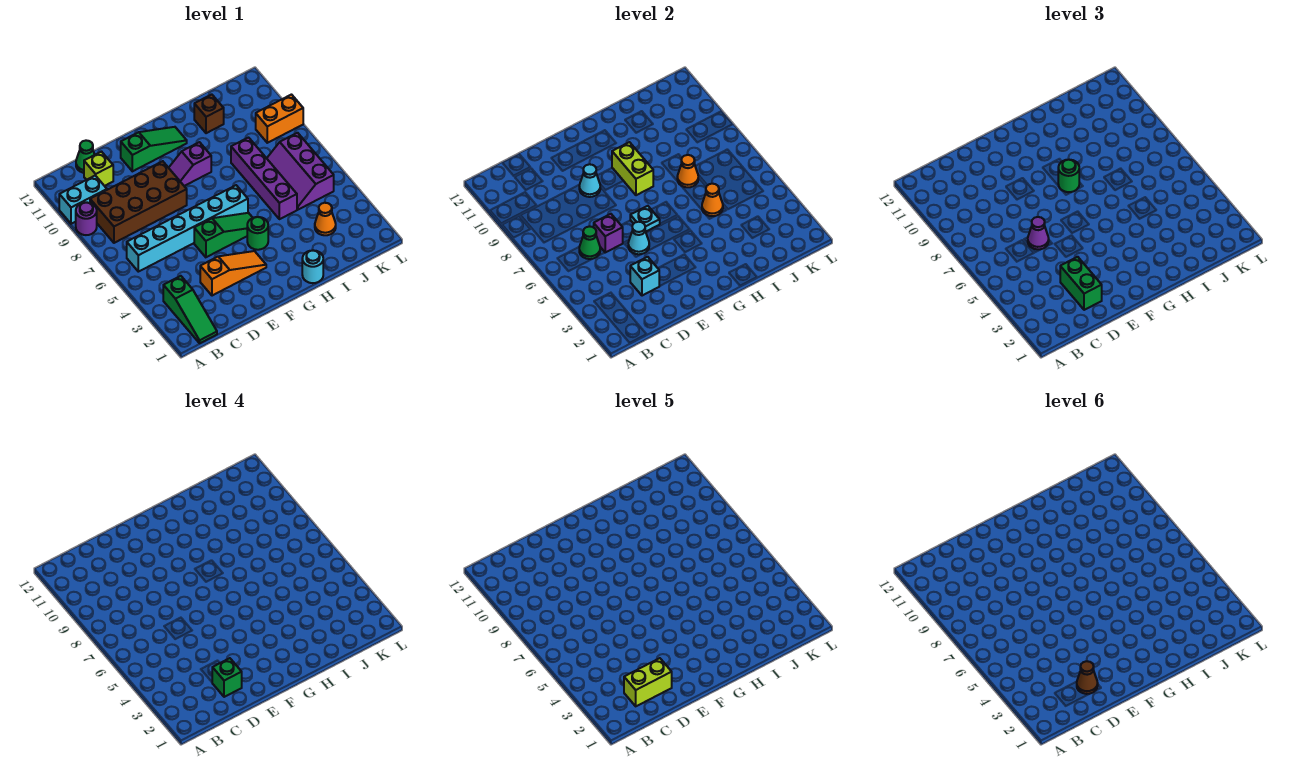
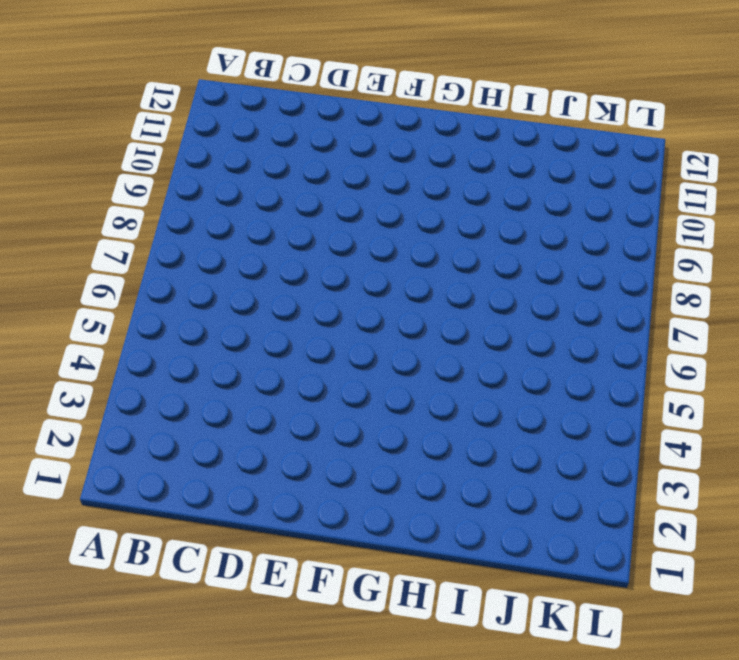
none -> purple 1x1 round brick [76,202,97,235]
none -> cyan 1x2 brick [59,176,107,224]
none -> green 1x3 slope [163,276,217,343]
none -> cyan 1x6 brick [127,185,248,272]

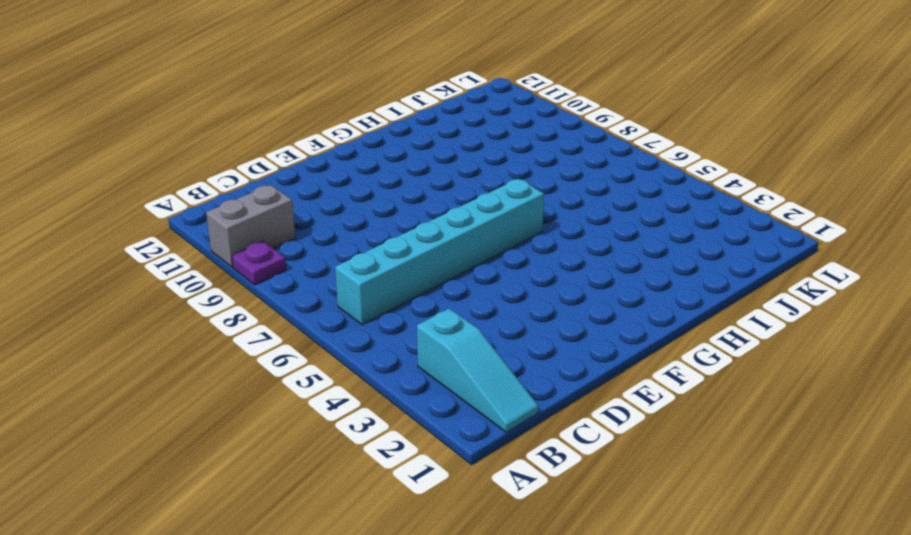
purple 1x1 plate [232,241,286,285] -> purple 1x1 round brick [76,202,97,235]
grey 1x2 brick [206,185,295,267] -> cyan 1x2 brick [59,176,107,224]
cyan 1x3 slope [417,309,538,432] -> green 1x3 slope [163,276,217,343]
none -> brown 2x4 brick [90,161,187,243]
none -> lime 1x1 brick [84,152,113,186]
none -> green 1x1 cone [76,140,95,173]
none -> orange 1x3 slope [200,251,266,296]

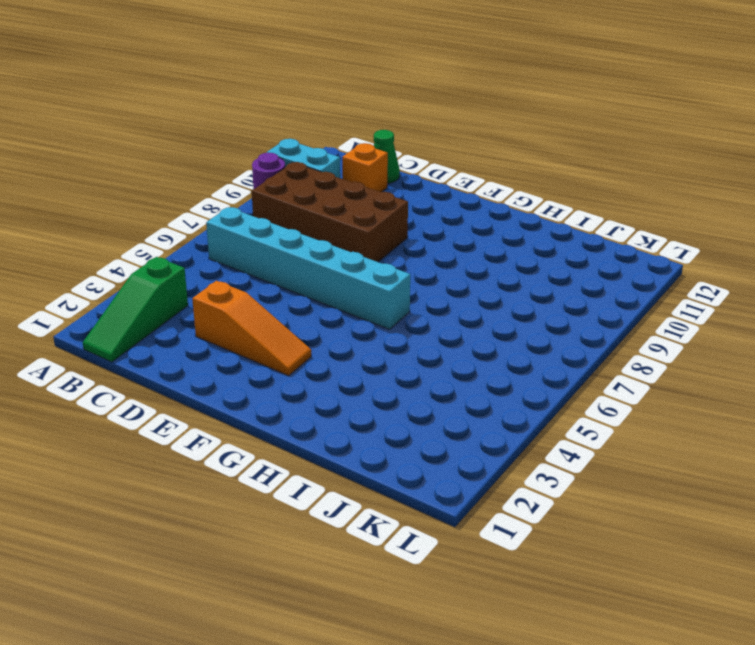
orange 1x1 brick [342,143,388,192] -> lime 1x1 brick [84,152,113,186]
none -> green 1x3 slope [194,213,253,257]
none -> green 1x3 slope [121,127,187,171]
none -> purple 1x2 slope [169,142,211,186]
none -> green 1x1 round brick [247,217,268,250]

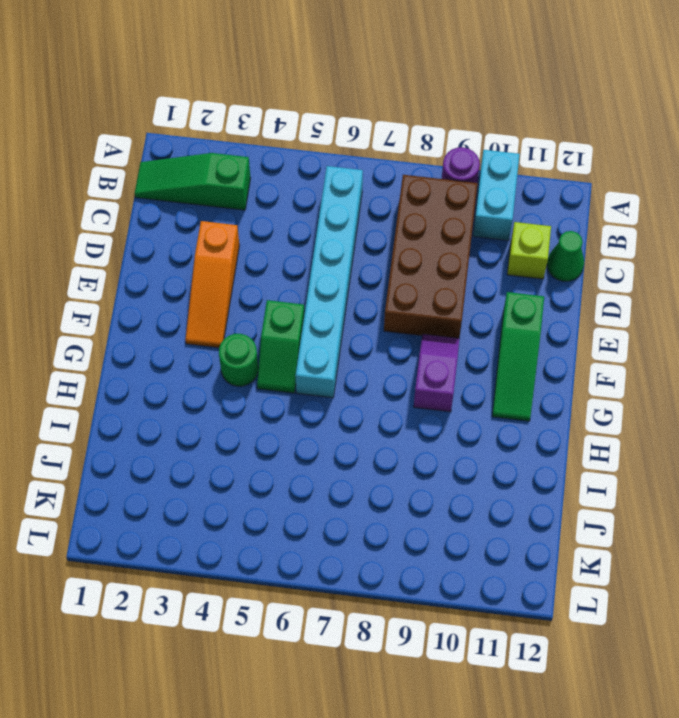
green 1x2 slope [257,300,304,393] -> green 1x3 slope [194,213,253,257]
none -> cyan 1x1 round brick [302,250,323,283]
none -> purple 1x4 brick [231,138,297,219]
none -> brown 1x1 brick [194,94,224,133]
none -> orange 1x1 cone [315,203,336,235]

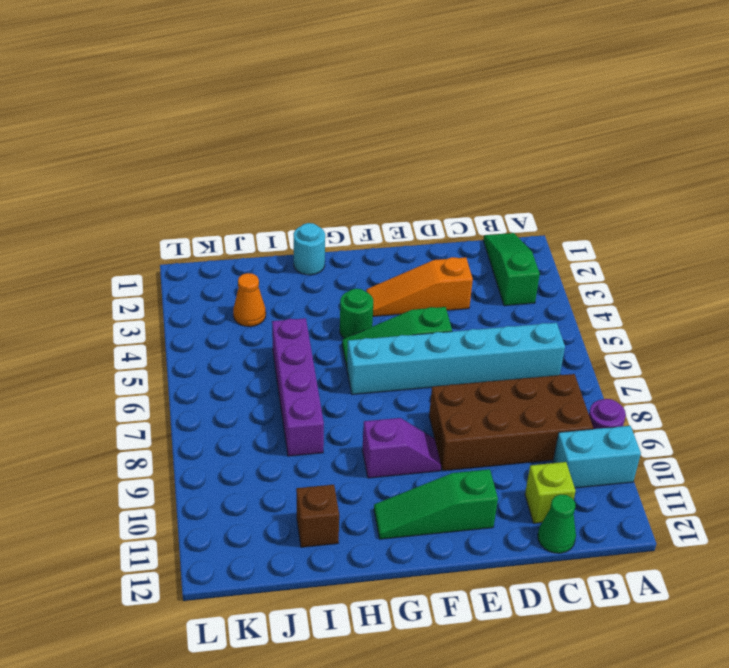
none -> purple 2x3 slope [267,133,334,210]
none -> orange 1x2 brick [256,95,303,143]
none -> green 1x1 cone [579,226,600,259]
none -> cyan 1x1 brick [630,257,659,296]

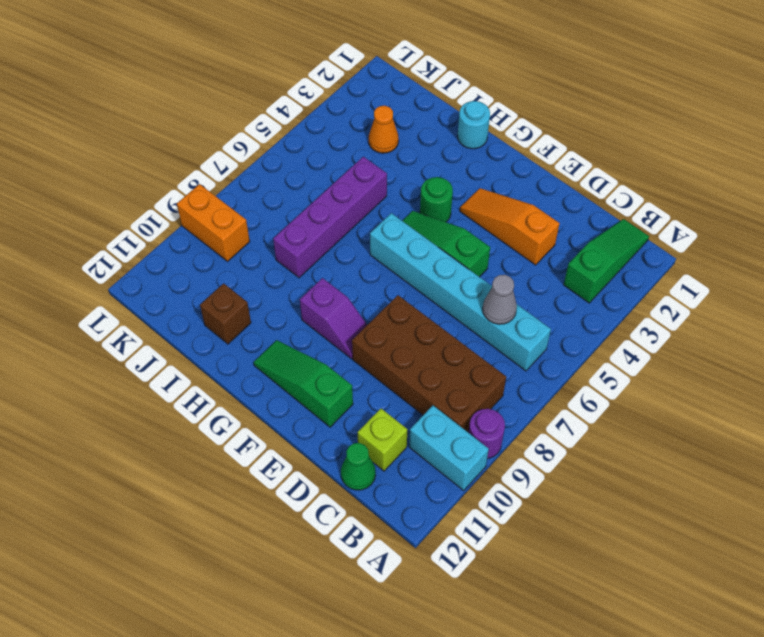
grey 1x1 cone [483,275,517,324] -> green 1x1 cone [579,226,600,259]
none -> purple 2x3 slope [267,133,334,210]
none -> cyan 1x1 brick [630,257,659,296]
none -> purple 1x1 brick [594,214,623,252]
none -> cyan 1x1 cone [628,222,649,254]

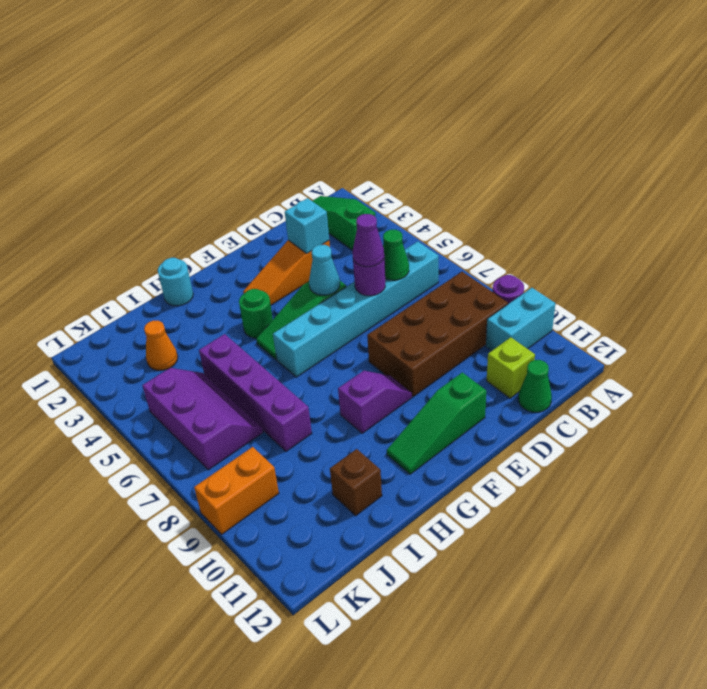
purple 1x1 round brick [353,259,385,296] -> purple 1x1 brick [594,214,623,252]
none -> cyan 1x1 cone [579,164,600,197]
none -> cyan 1x1 plate [630,206,660,231]
none -> lime 1x2 brick [612,142,653,195]
none -> orange 1x1 cone [702,184,723,216]

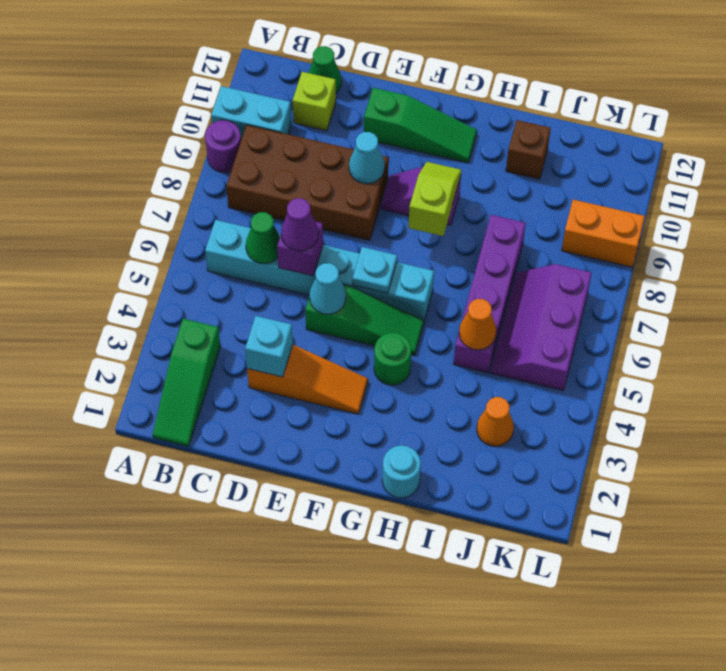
lime 1x2 slope [409,162,461,236] -> lime 1x2 brick [612,142,653,195]
none -> orange 1x1 cone [677,155,698,187]
none -> green 1x2 brick [1060,257,1102,310]
none -> green 1x1 round brick [1058,160,1079,192]
none -> green 1x1 brick [212,658,242,697]

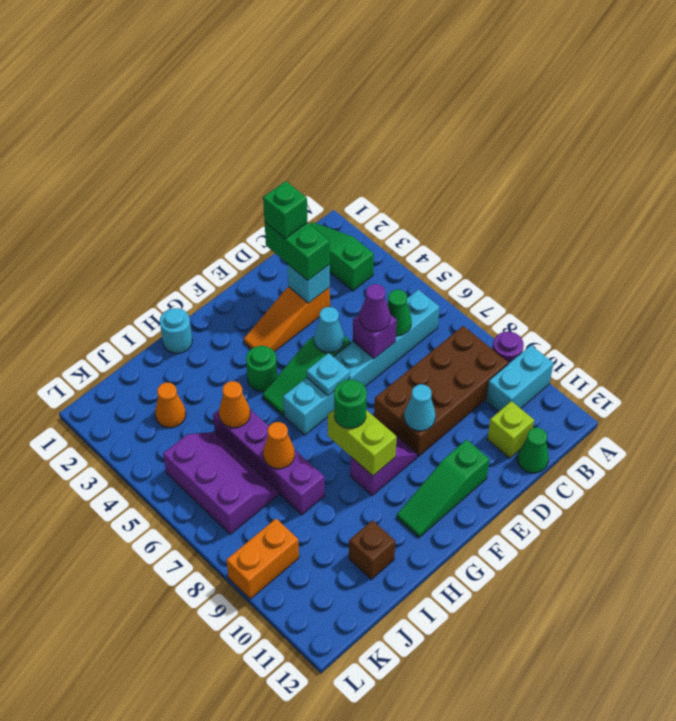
none -> lime 1x2 brick [624,658,672,706]
none -> brown 1x1 cone [1077,661,1098,694]

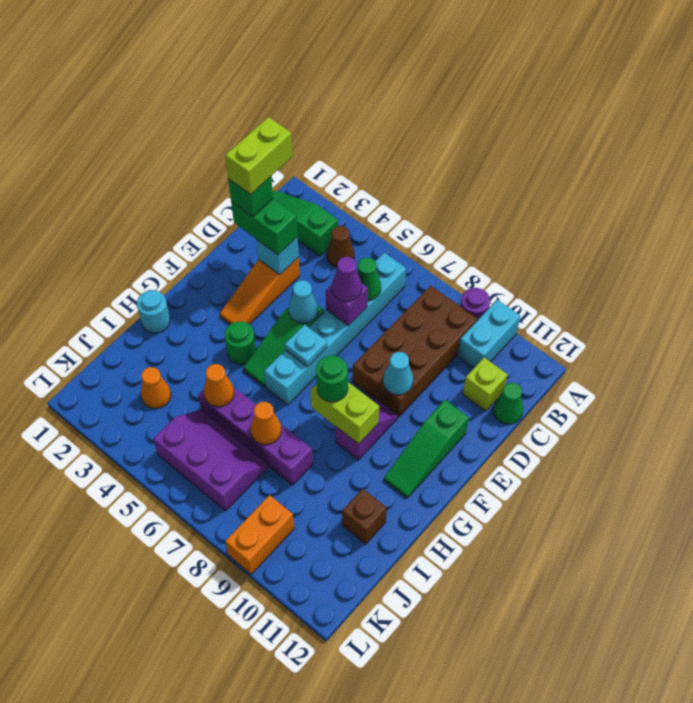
brown 1x1 cone [327,226,354,267] -> brown 1x1 cone moved to [1077,661,1098,694]

